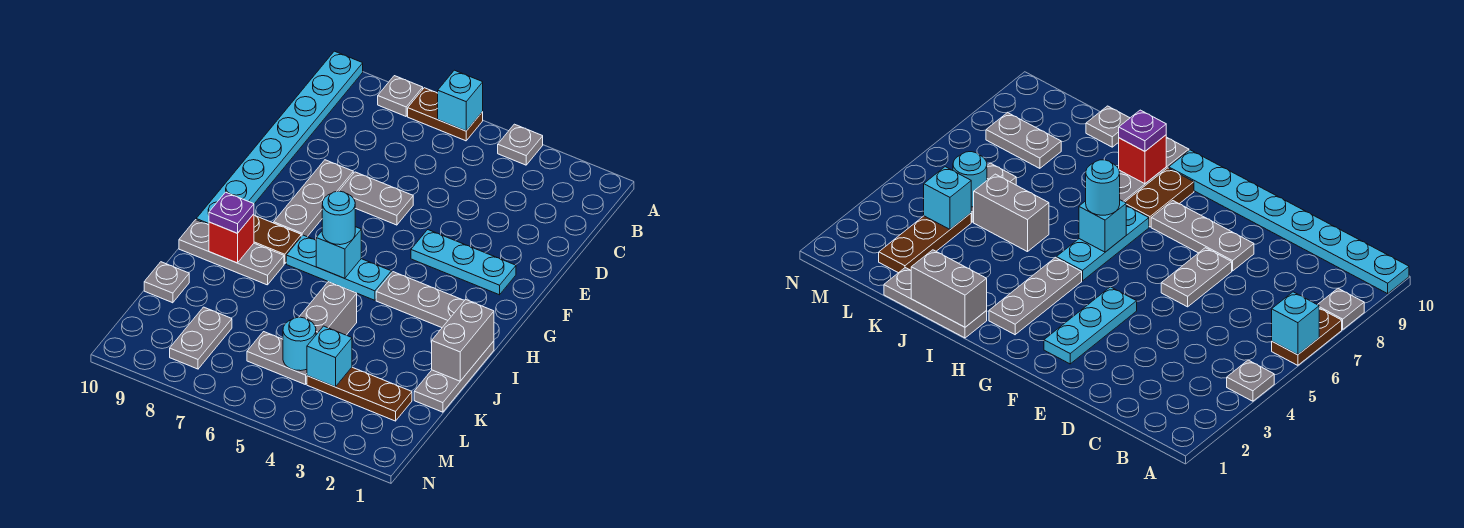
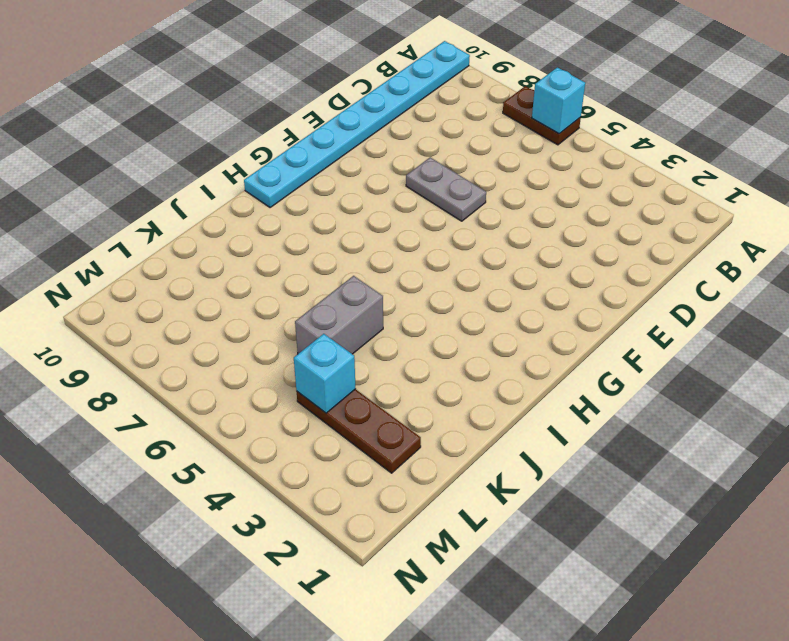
none -> grey 1x1 plate [498,124,543,165]
none -> grey 1x1 plate [378,76,423,116]
none -> grey 1x3 plate [274,160,353,237]

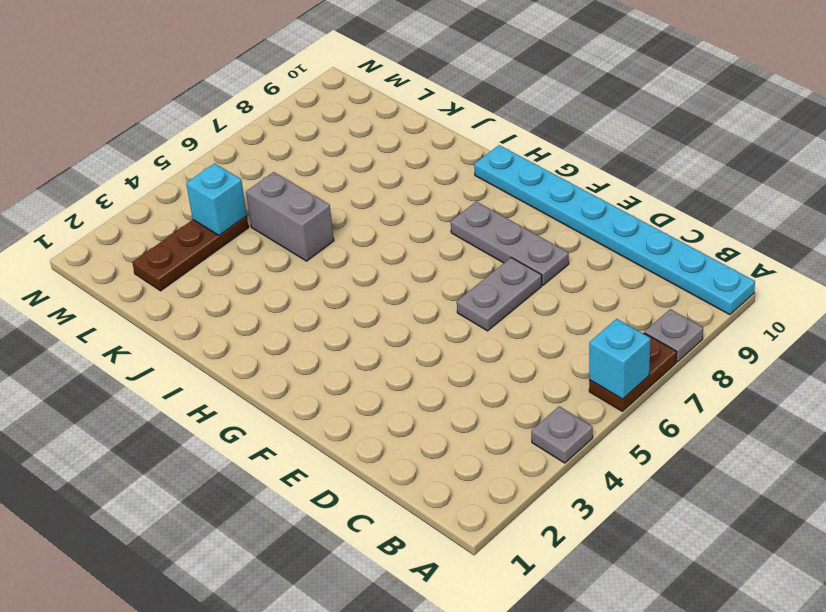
none -> cyan 1x3 plate [411,230,516,295]
none -> grey 1x3 plate [376,272,465,328]
none -> cyan 1x3 plate [286,235,391,300]

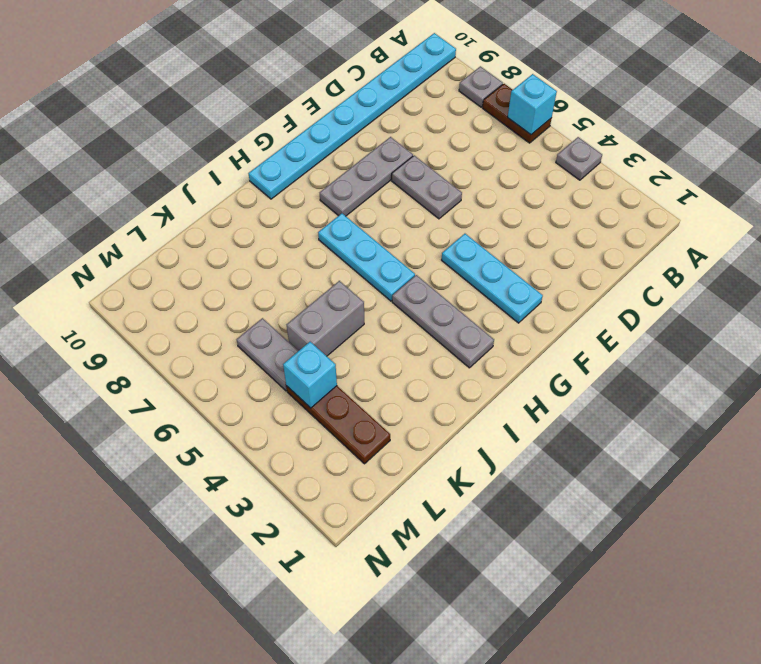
none -> brown 1x2 plate [254,215,301,264]
none -> grey 1x3 plate [414,341,494,412]
none -> grey 1x3 plate [179,220,284,285]

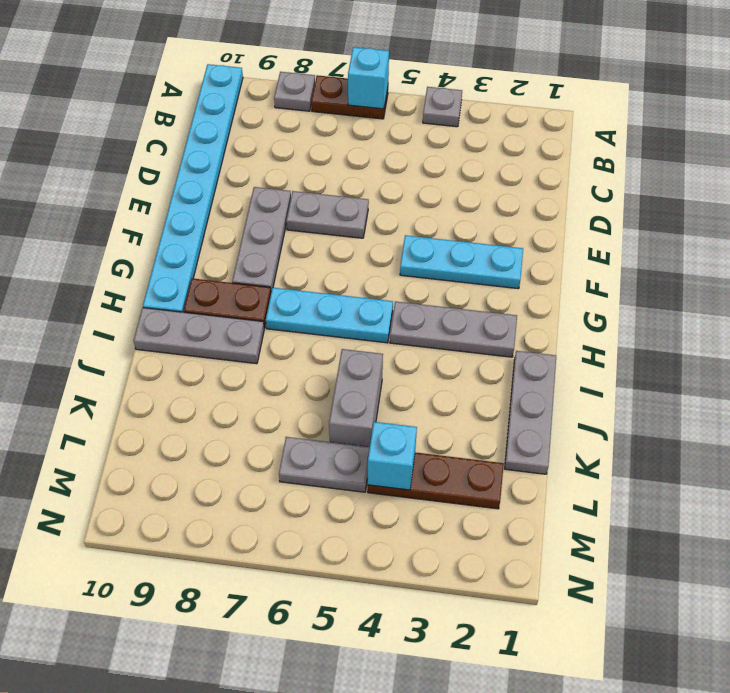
none -> grey 1x1 plate [144,262,189,303]
none -> grey 1x2 plate [170,307,232,369]
none -> cyan 1x1 brick [316,227,361,278]

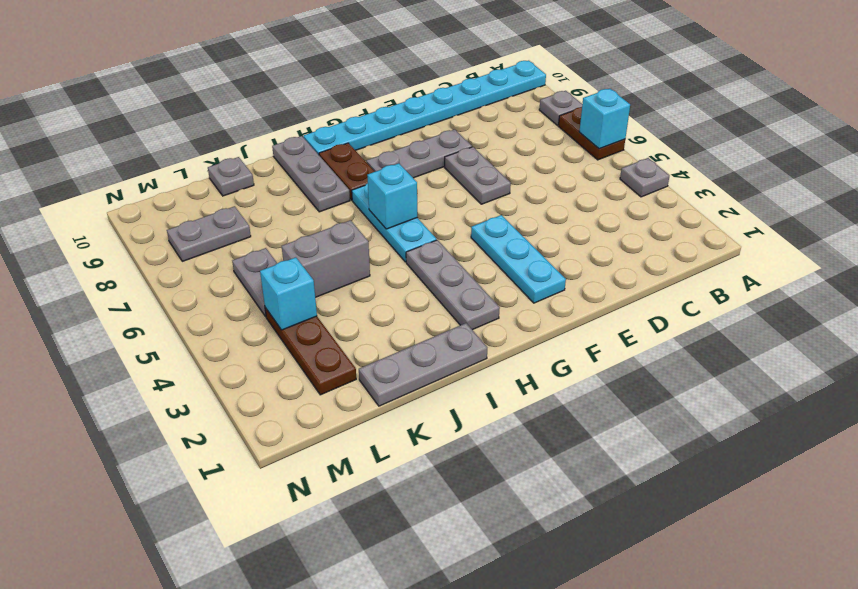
none -> grey 1x2 brick [432,299,494,381]
none -> red 1x1 brick [209,214,254,263]
none -> cyan 1x1 round brick [283,317,316,371]

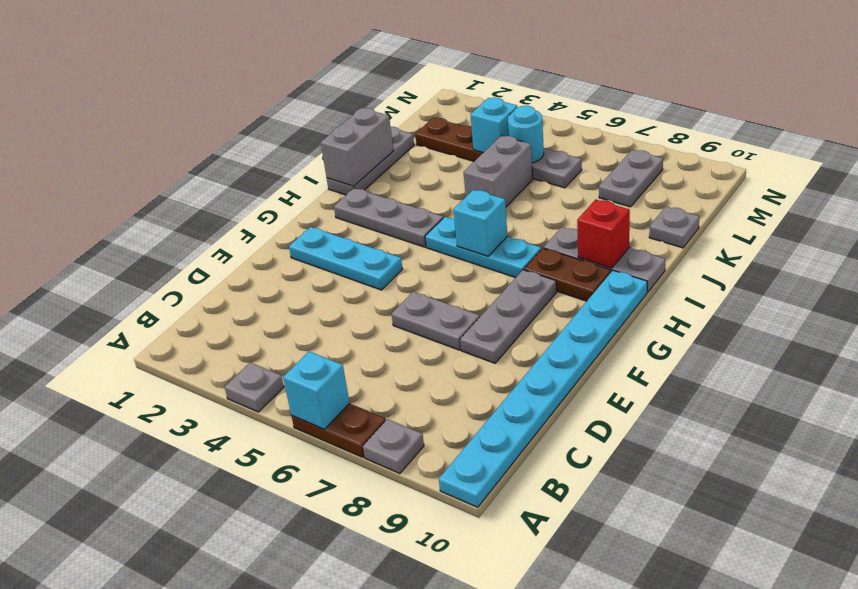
none -> cyan 1x1 round brick [322,191,355,245]
none -> purple 1x1 plate [209,192,254,233]

